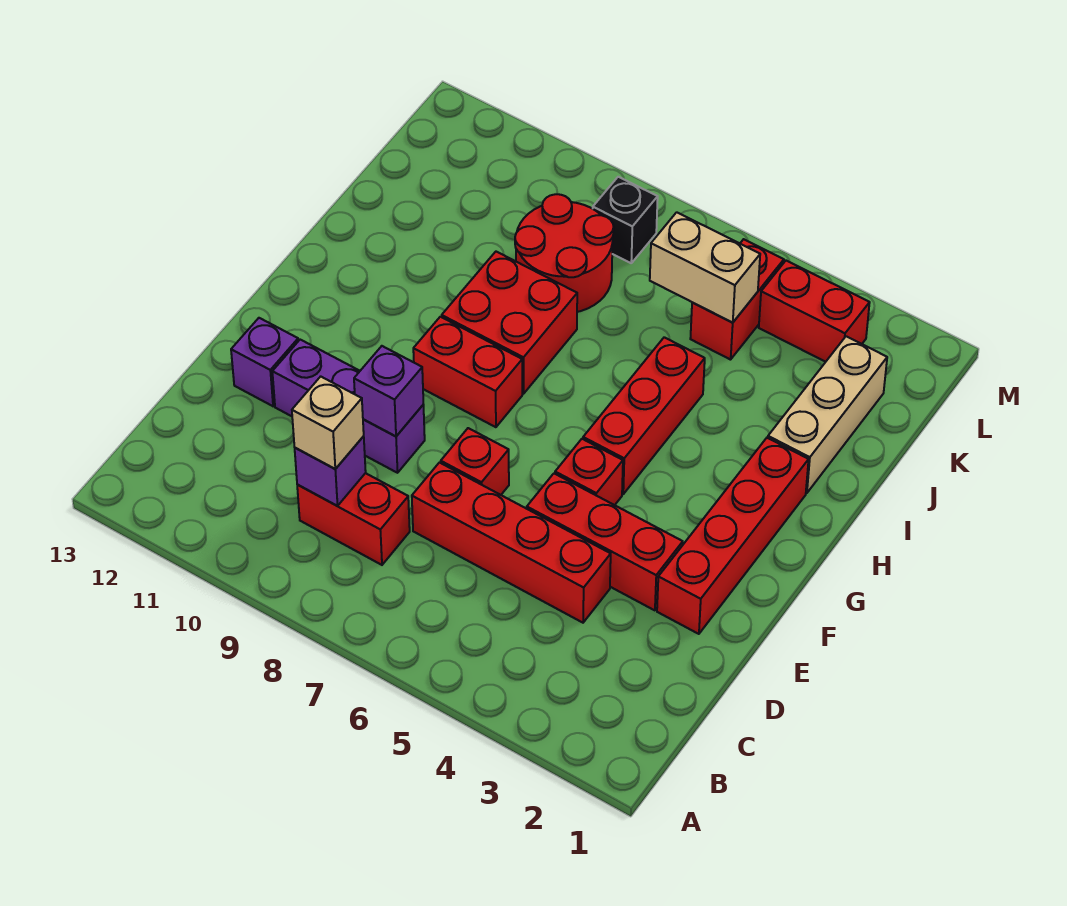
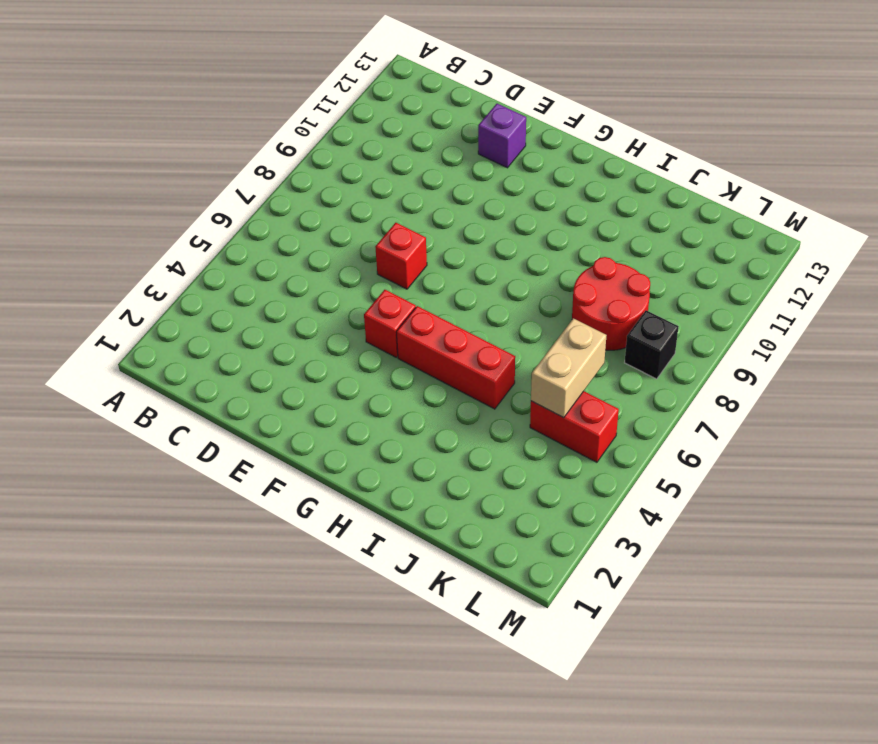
none -> red 1x2 brick [297,473,410,565]
none -> red 1x4 brick [412,463,611,623]
none -> red 1x4 brick [657,438,809,634]

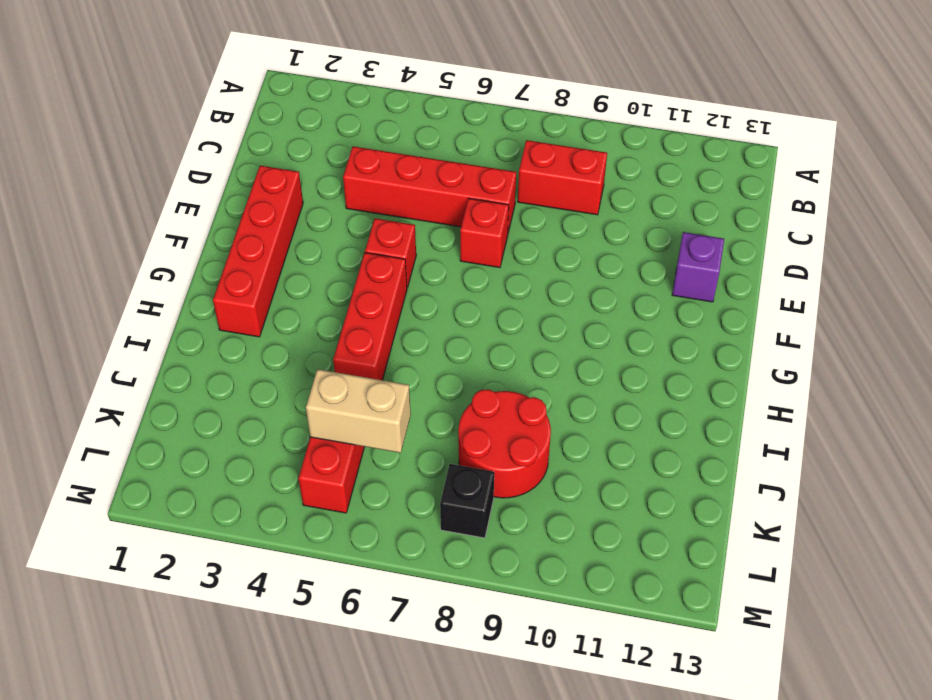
none -> red 1x3 brick [527,474,683,610]
none -> purple 1x3 brick [272,340,425,473]
none -> red 1x2 brick [413,317,522,427]

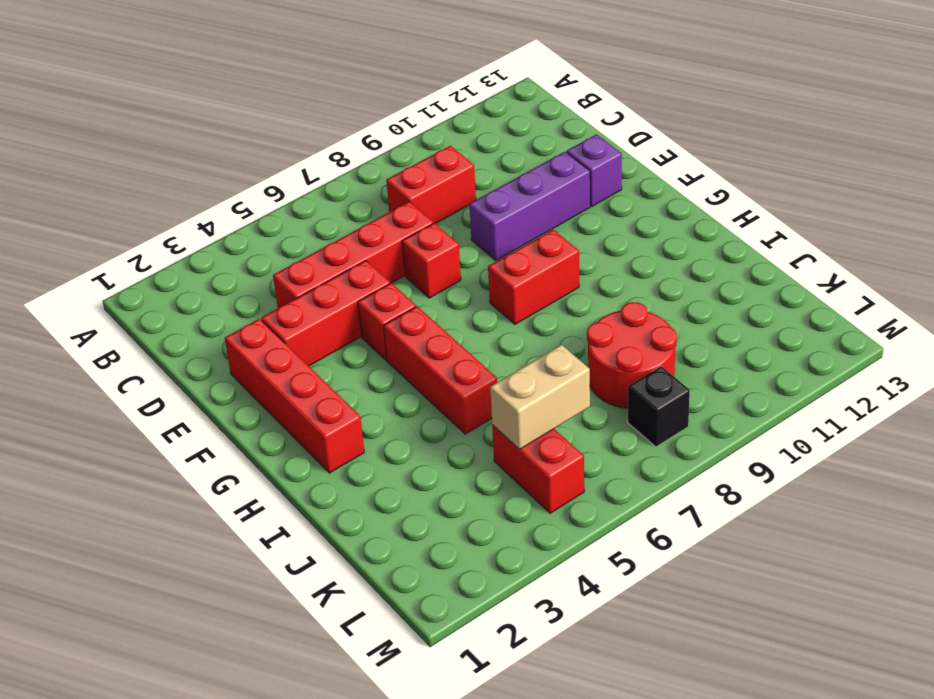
none -> red 2x2 brick [442,252,577,394]
none -> tan 1x3 brick [768,336,887,493]
none -> red 1x2 brick [759,261,870,362]

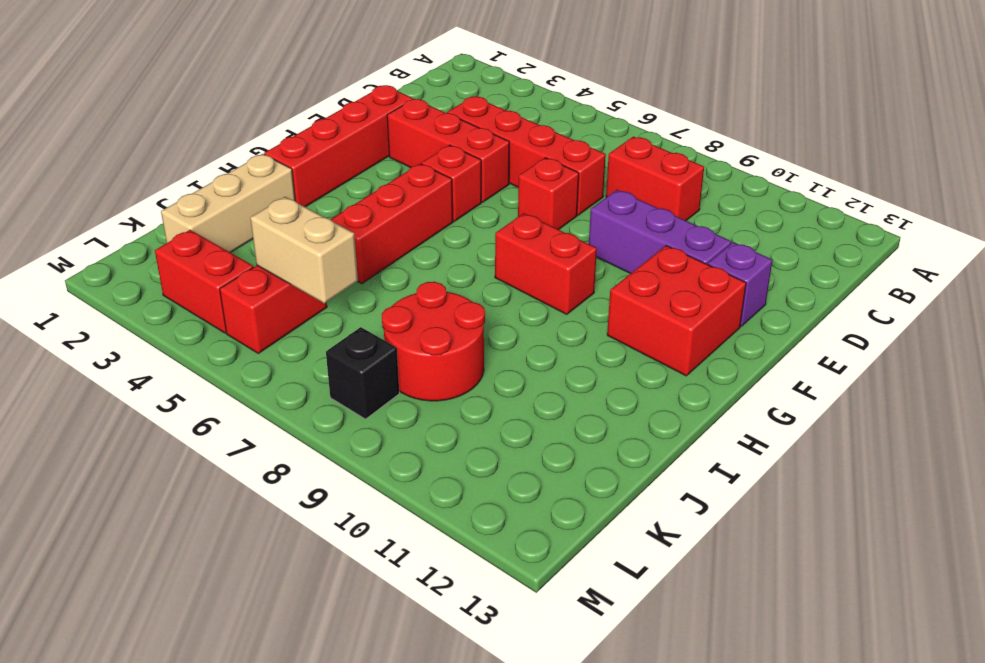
red 2x2 brick [607,246,746,376] -> red 2x2 brick moved to [442,252,577,394]
none -> purple 1x1 brick [295,436,366,506]
none -> purple 1x1 brick [354,346,423,436]
none -> tan 1x1 brick [292,376,364,469]

